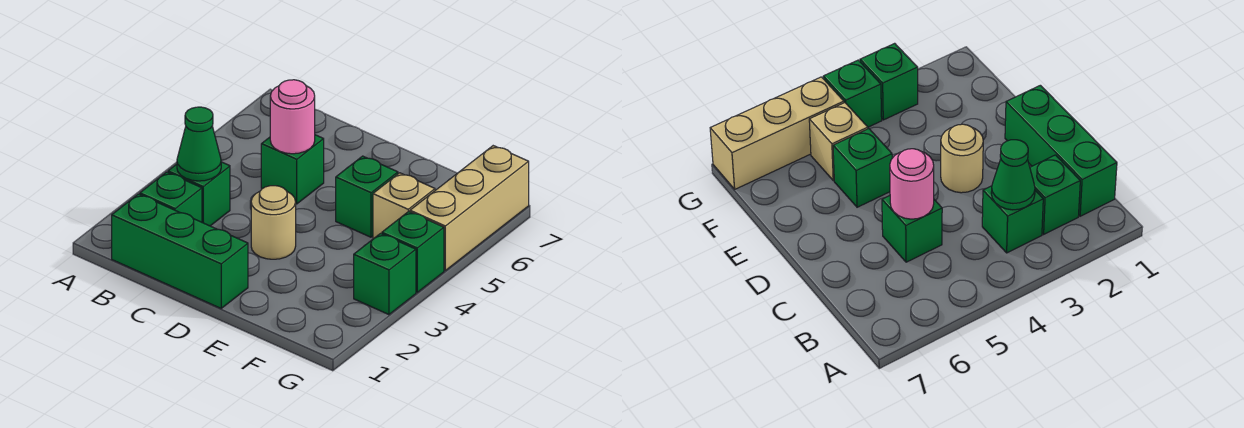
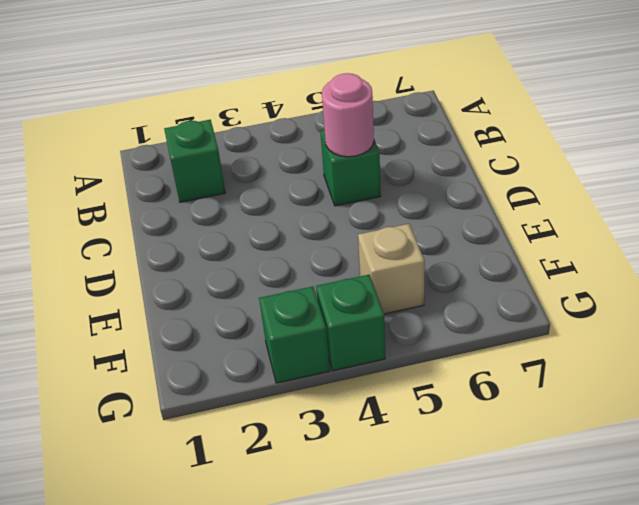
none -> green 1x3 brick [112,194,248,308]
none -> green 1x1 brick [168,162,230,226]
none -> tan 1x1 round brick [251,186,296,259]

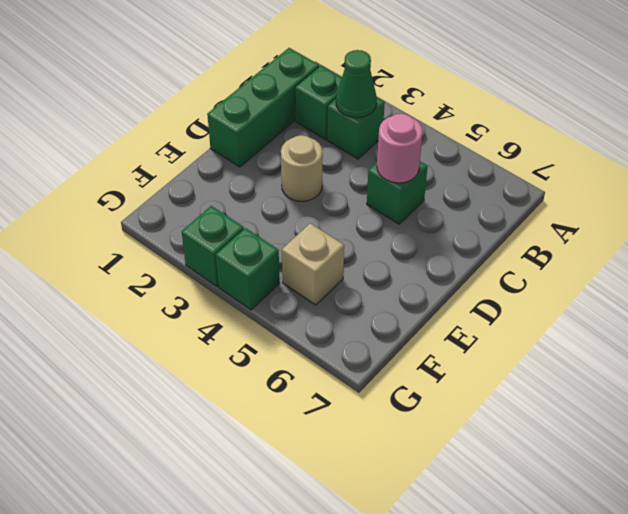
none -> green 1x1 brick [336,156,398,237]
none -> tan 1x3 brick [410,146,529,270]

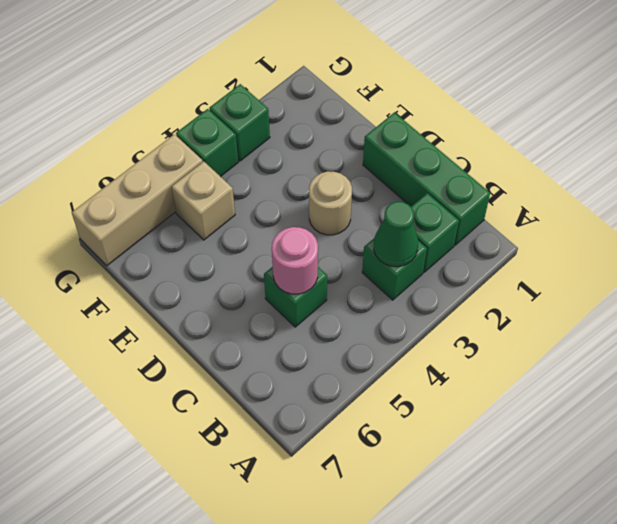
none -> green 1x1 brick [336,156,398,237]

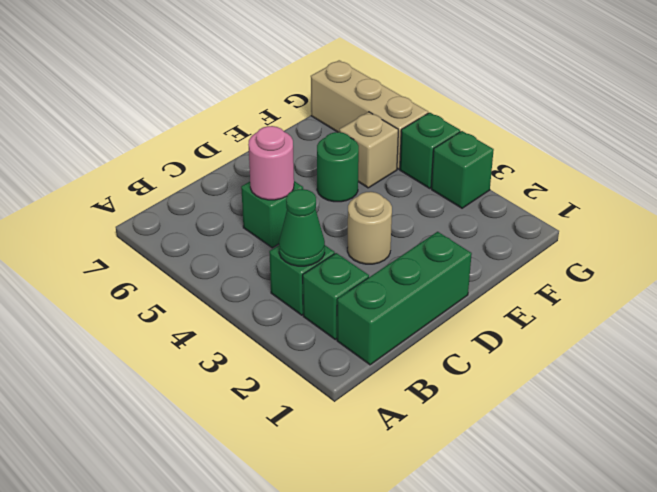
green 1x1 round brick [317,132,359,202] -> green 1x1 brick [336,156,398,237]

